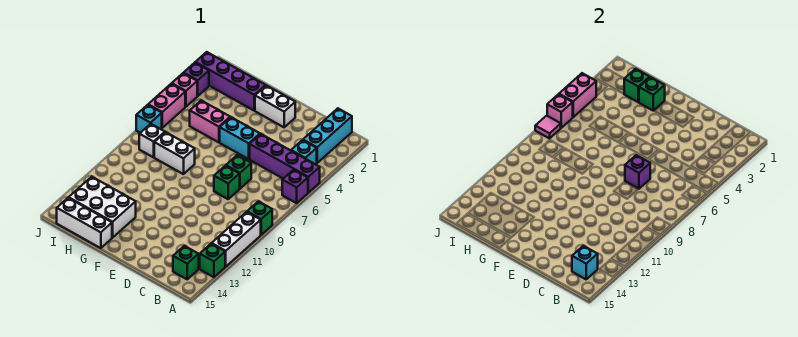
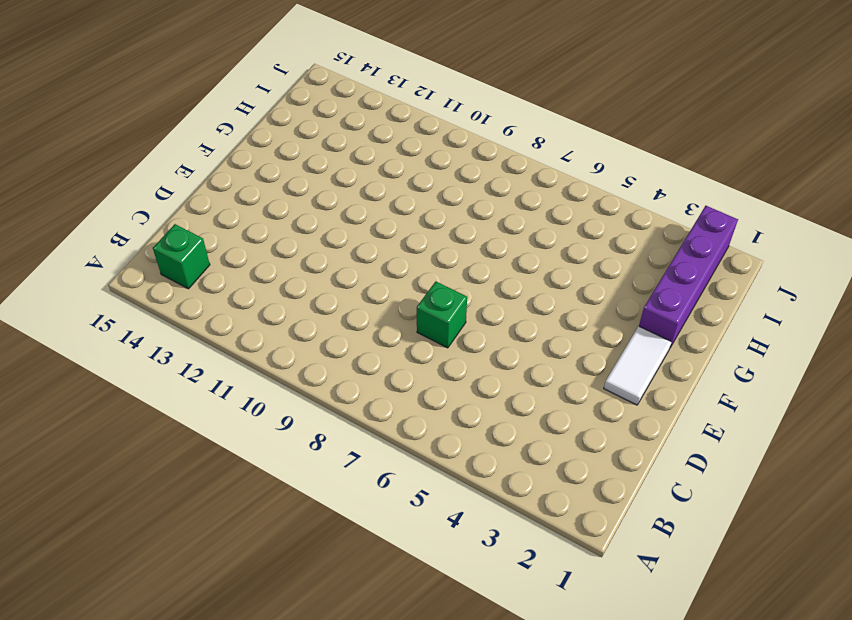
white 1x2 tile [604,326,672,405] -> white 1x2 brick [255,85,295,127]
none -> purple 1x4 brick [250,134,320,193]
none -> purple 1x1 brick [282,170,308,203]
none -> green 1x1 brick [247,201,272,235]

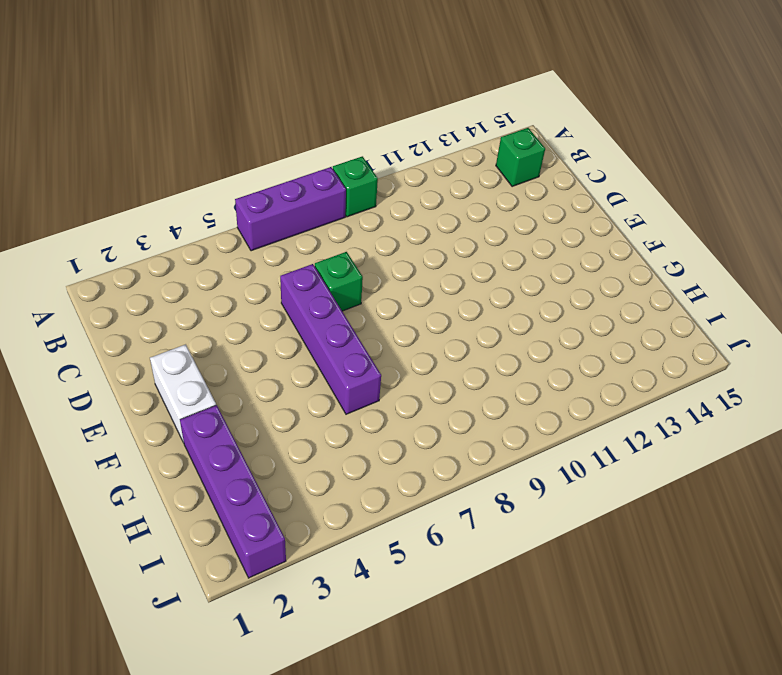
purple 1x3 brick [235,167,346,251] -> purple 1x1 brick [282,170,308,203]
purple 1x4 brick [280,264,381,414] -> purple 1x4 brick moved to [250,134,320,193]
none -> white 1x3 brick [212,212,261,267]
none -> green 1x1 brick [200,244,225,277]
none -> cyan 1x3 brick [303,108,352,163]

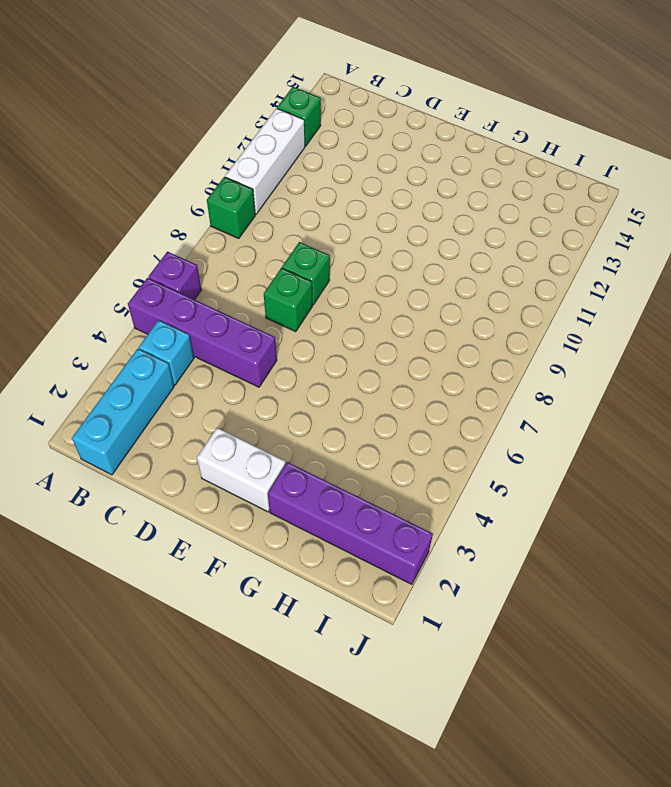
none -> green 1x1 brick [173,246,199,279]
none -> cyan 1x2 brick [220,117,260,159]
none -> pink 1x2 brick [190,101,230,142]

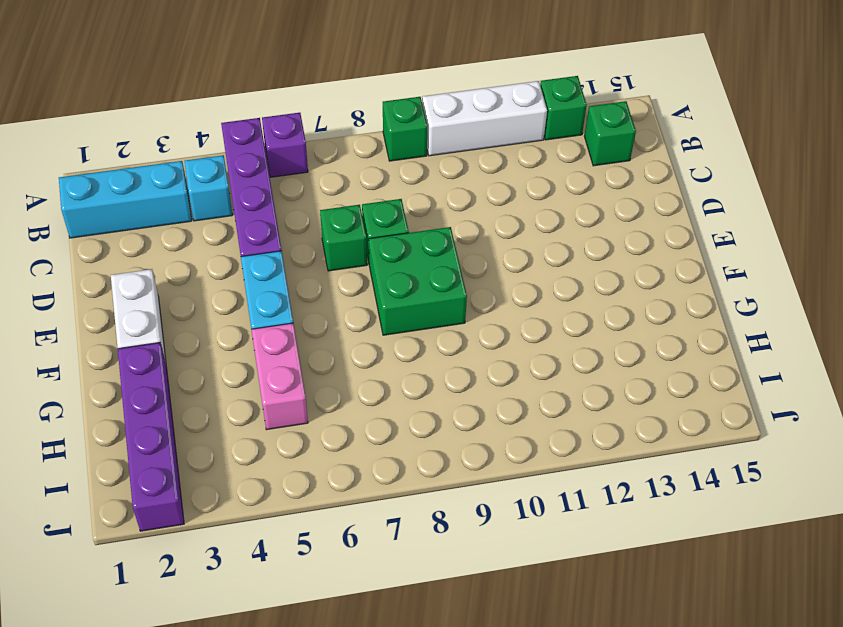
green 2x2 brick [369,227,467,335] -> none
none -> white 1x2 brick [154,132,195,174]
none -> white 2x3 brick [69,177,136,238]
none -> white 1x3 brick [57,198,112,248]

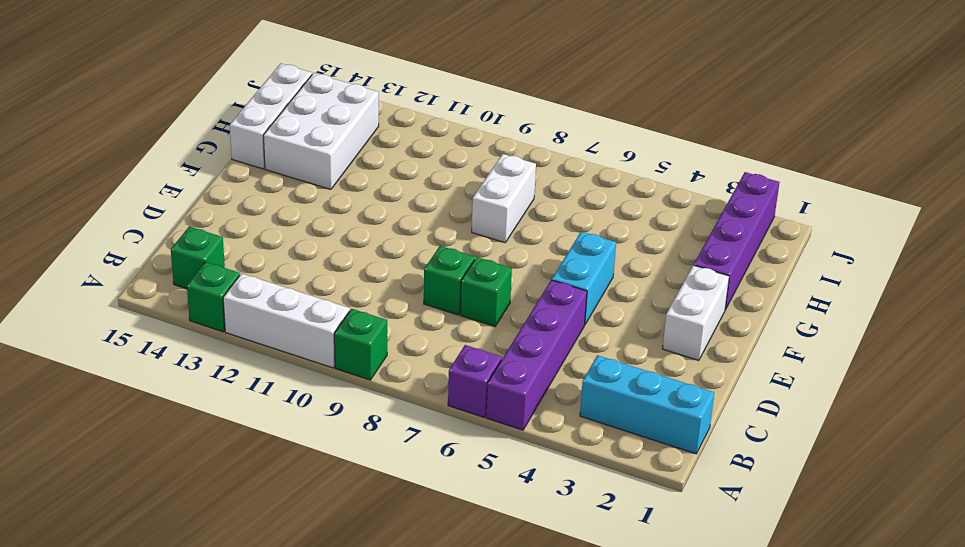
none -> cyan 1x1 brick [291,140,317,164]
none -> pink 1x2 brick [190,101,230,142]
none -> white 1x1 brick [139,124,165,157]

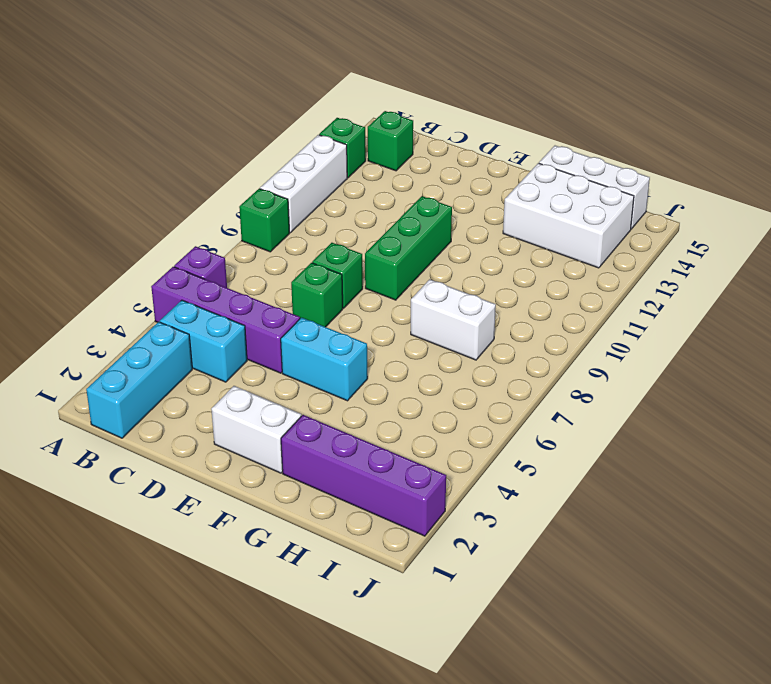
cyan 1x2 brick [160,300,247,382] -> cyan 1x1 brick [291,140,317,164]
green 1x3 brick [365,196,452,300] -> none
none -> pink 1x2 brick [190,101,230,142]
none -> white 1x1 brick [139,124,165,157]
none -> purple 1x1 brick [184,63,209,96]

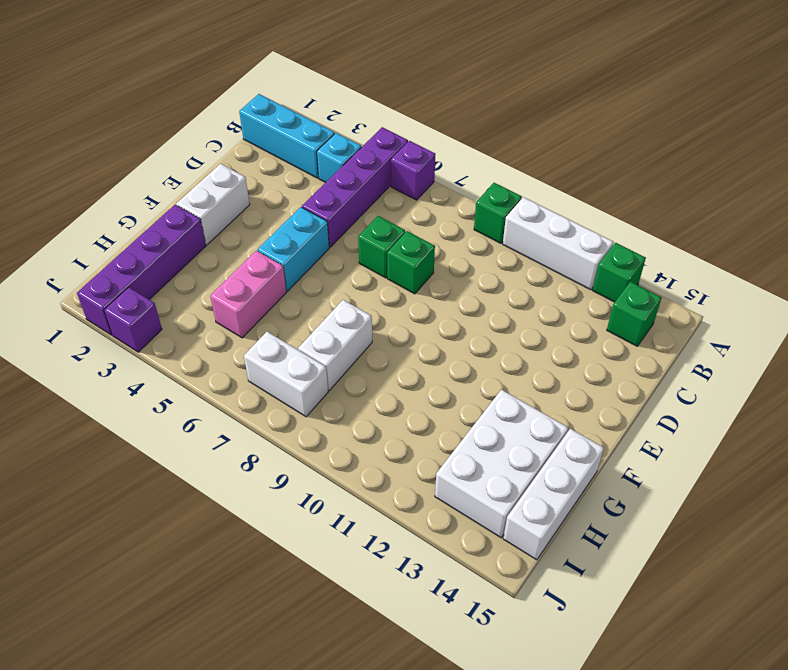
white 1x2 brick [244,332,328,417] -> white 1x1 brick [139,124,165,157]
none -> pink 1x1 brick [172,73,197,107]
none -> pink 1x2 brick [148,84,185,128]
none -> cyan 1x1 brick [136,105,162,133]

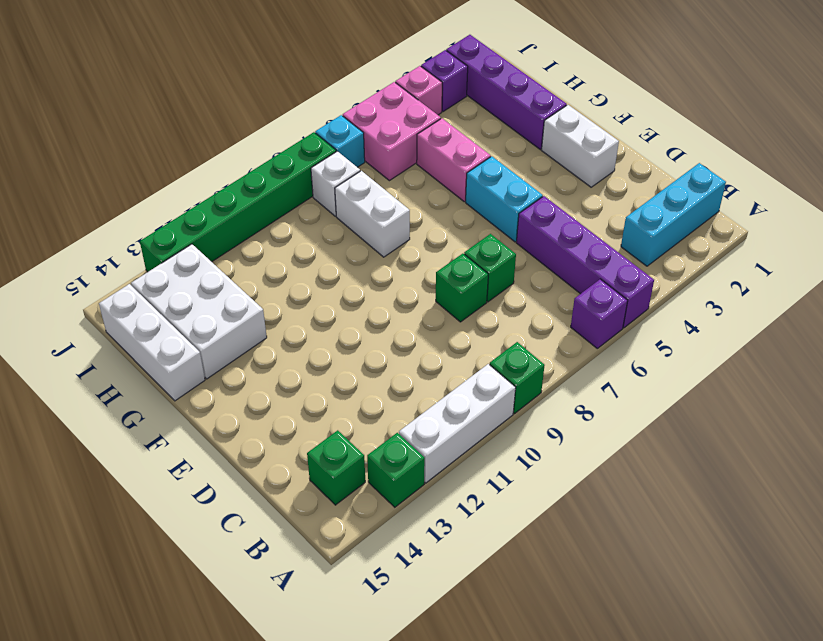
pink 2x2 brick [343,82,441,181] -> pink 1x2 brick [148,84,185,128]
green 1x6 brick [140,132,336,272] -> none
none -> cyan 1x1 brick [291,140,317,164]
none -> cyan 1x1 brick [572,246,598,279]
none -> purple 1x1 brick [625,155,650,189]

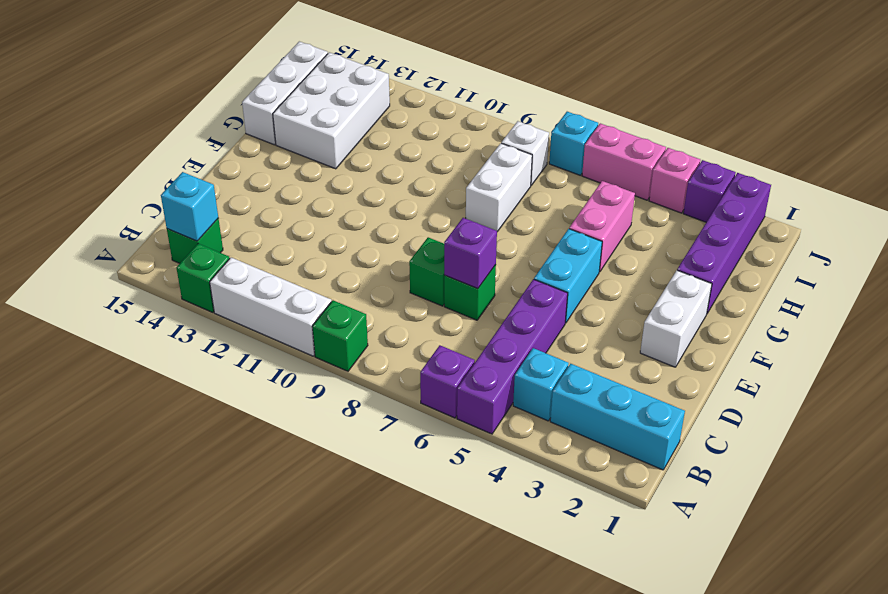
none -> green 1x1 brick [639,77,665,111]
none -> green 1x1 brick [624,69,650,102]
none -> pink 1x2 brick [559,73,596,117]

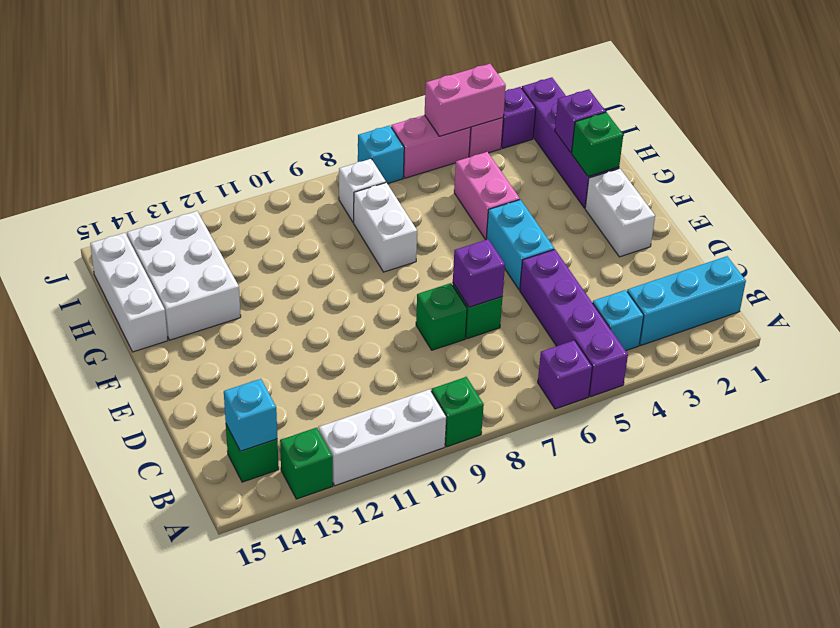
purple 1x1 brick [555,89,606,153] -> green 1x1 brick [624,69,650,102]
none -> pink 1x1 brick [547,94,573,128]
none -> pink 1x1 tile [535,116,561,138]

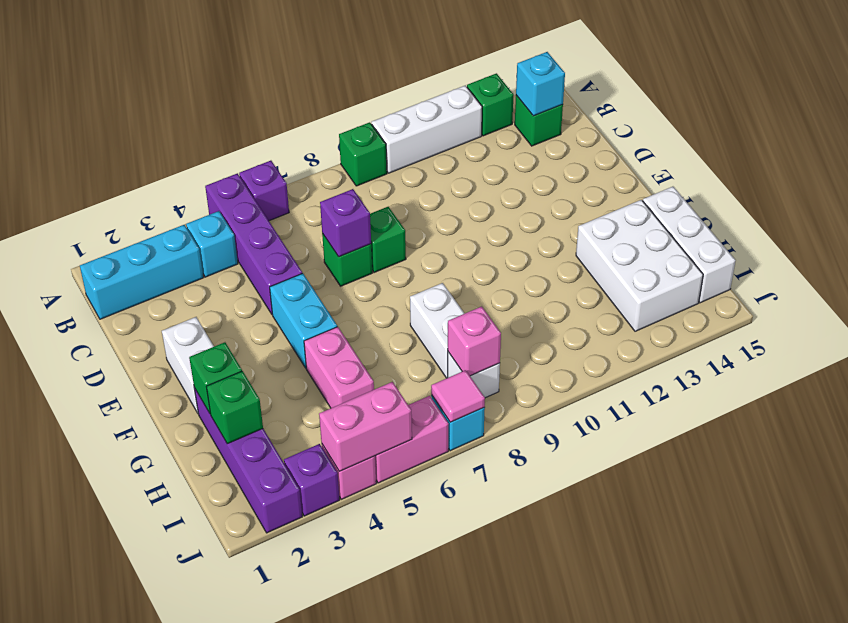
pink 1x1 brick [448,306,501,376] -> pink 1x1 brick moved to [547,94,573,128]

